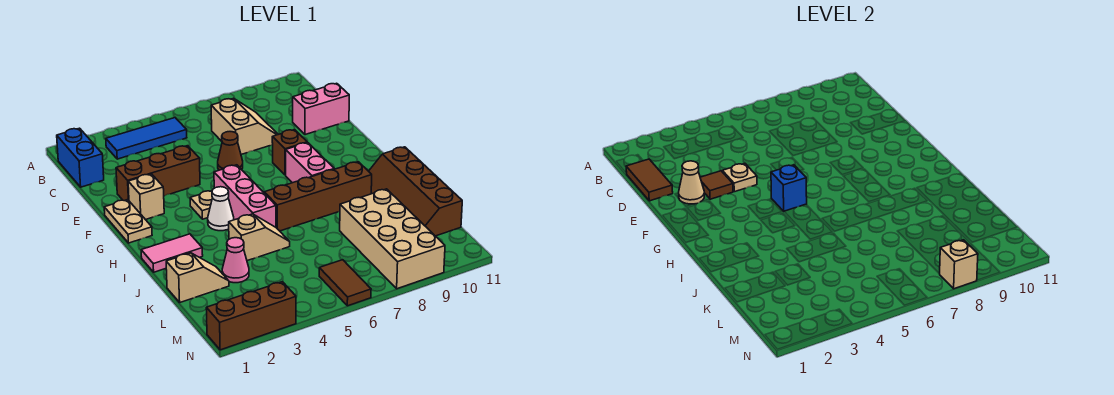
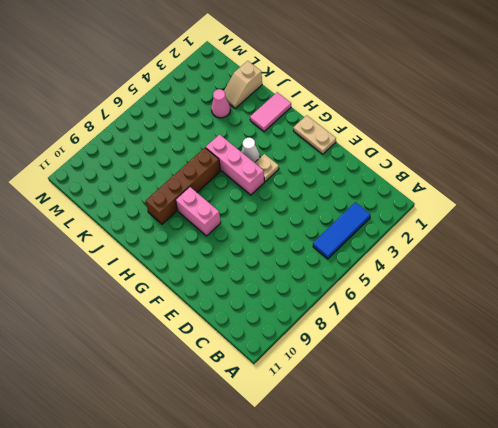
none -> blue 1x2 brick [57,128,104,187]
none -> tan 2x2 slope [211,98,278,154]
none -> pink 1x2 brick [293,83,349,135]

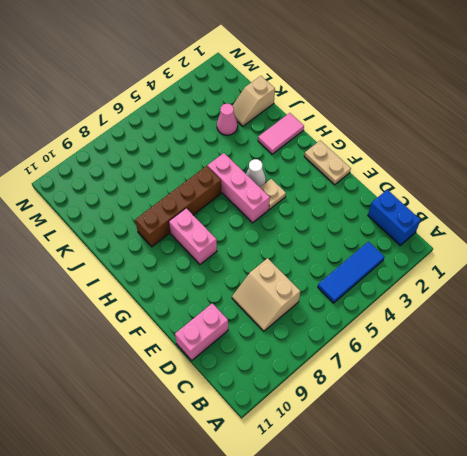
none -> brown 1x3 brick [116,146,200,201]
none -> brown 1x1 cone [218,132,243,170]
none -> tan 1x1 brick [128,174,164,220]

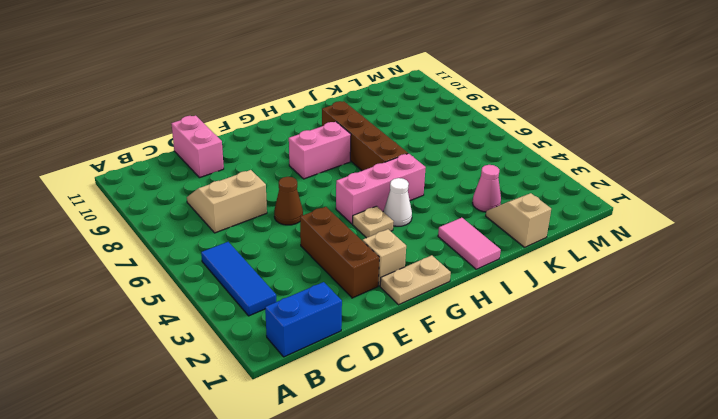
none -> brown 1x1 brick [272,130,307,175]
none -> brown 2x4 slope [369,147,462,236]
none -> tan 1x2 slope [229,214,290,261]

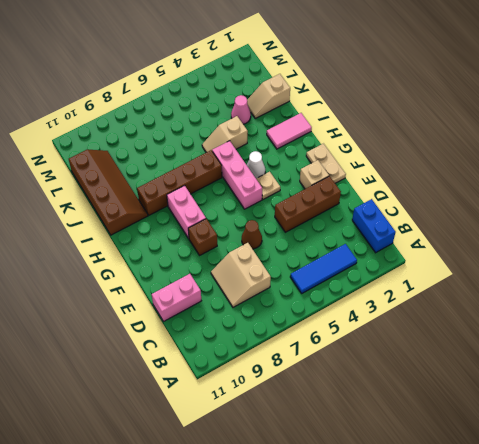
none -> tan 2x4 brick [340,189,445,289]
none -> brown 1x2 tile [319,260,371,306]
none -> brown 1x3 brick [206,282,296,350]

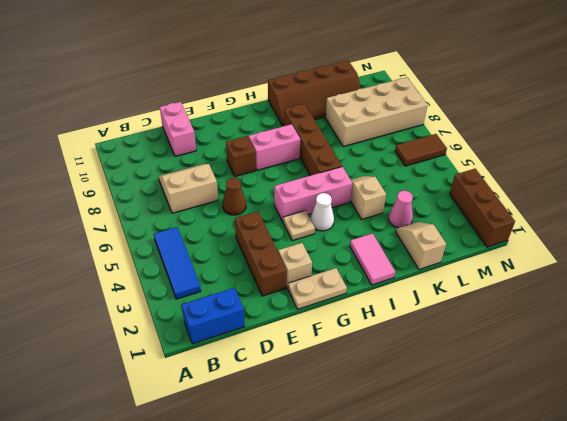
none -> brown 1x2 tile [626,159,673,201]
none -> tan 1x1 cone [679,161,704,204]
none -> brown 1x1 tile [700,171,733,199]

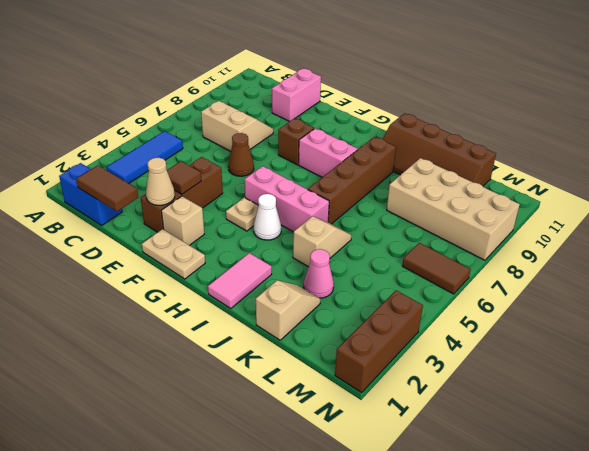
none -> tan 1x1 plate [722,164,757,192]
none -> blue 1x1 brick [771,165,807,211]
none -> tan 1x1 brick [940,240,978,289]

